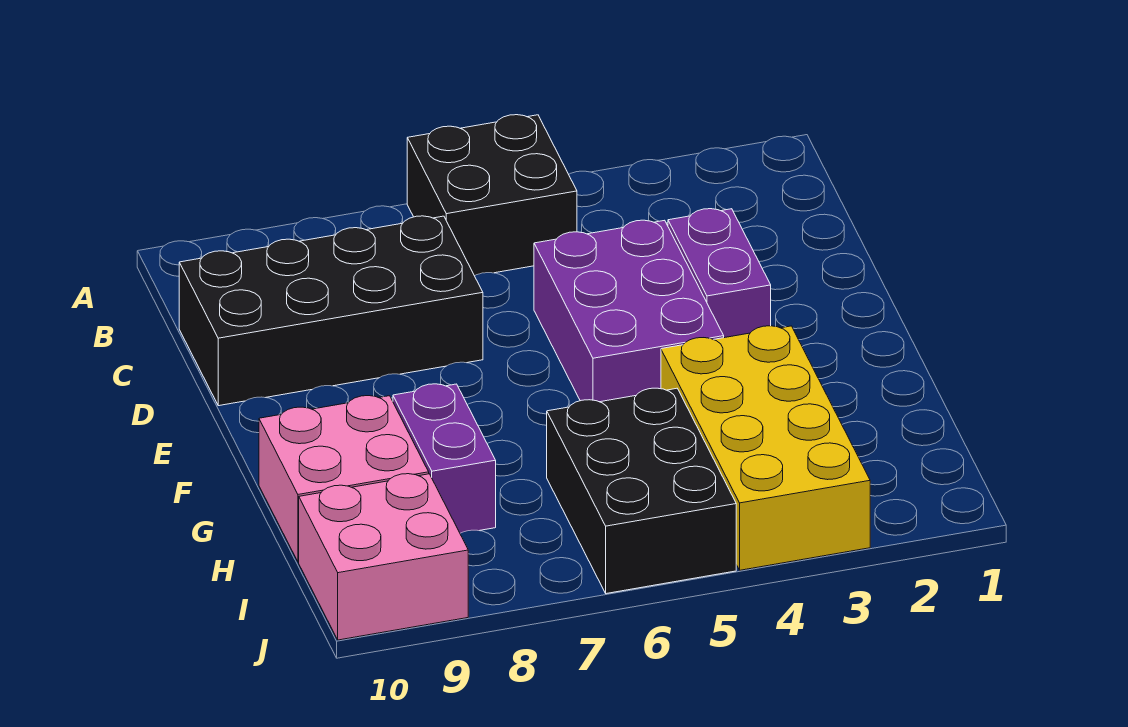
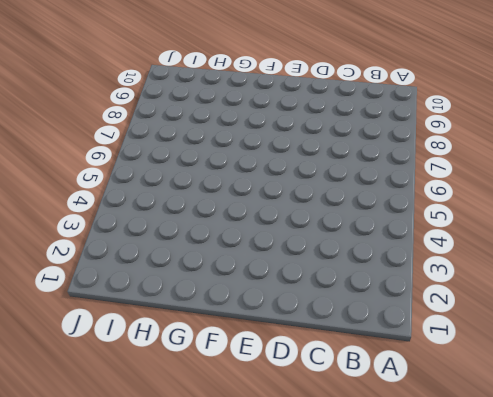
none -> black 2x2 brick [407,115,577,276]
none -> black 2x4 brick [179,216,483,406]

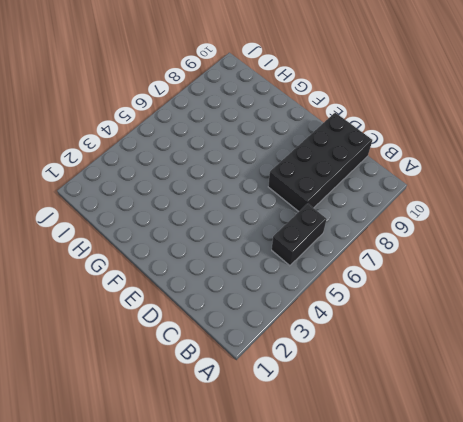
black 1x2 brick [272,204,327,266] -> black 2x2 brick [407,115,577,276]
none -> purple 1x2 brick [668,209,771,338]
none -> purple 2x3 brick [534,220,724,402]

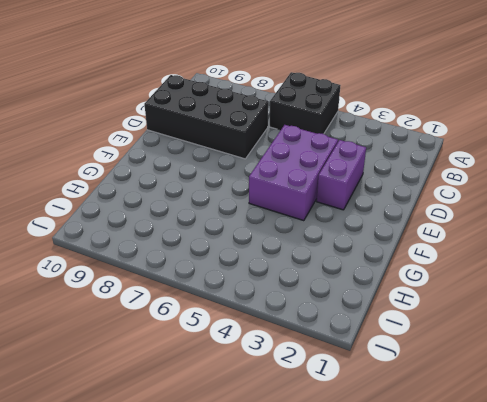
none -> yellow 2x4 brick [661,326,870,570]
none -> purple 1x2 brick [393,384,496,533]

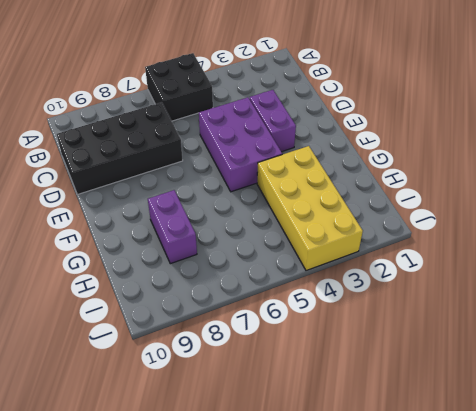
none -> pink 2x2 brick [259,396,429,562]
none -> black 2x3 brick [547,388,736,594]

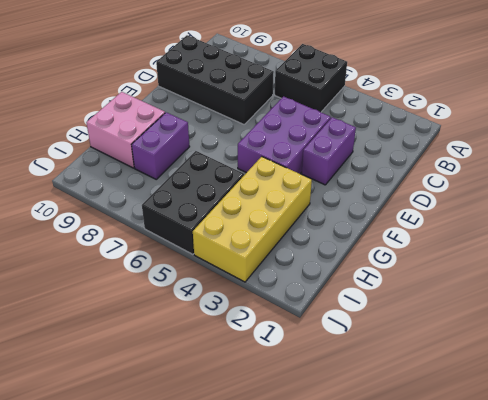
none -> pink 2x2 brick [299,474,468,640]

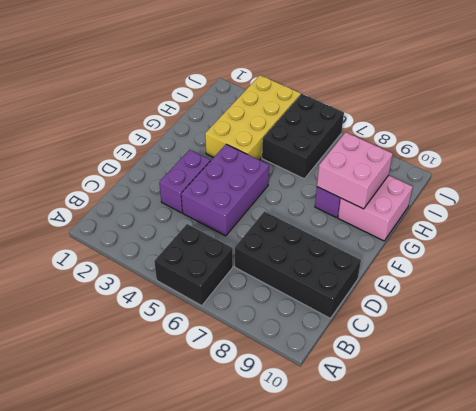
pink 2x2 brick [317,132,393,209] -> pink 2x2 brick moved to [299,474,468,640]

